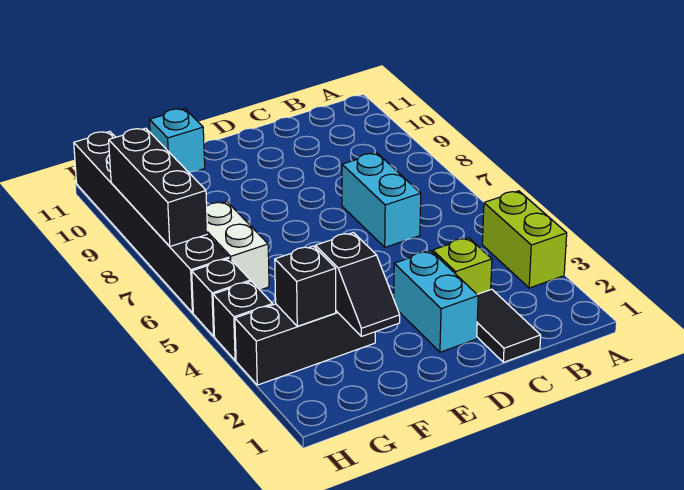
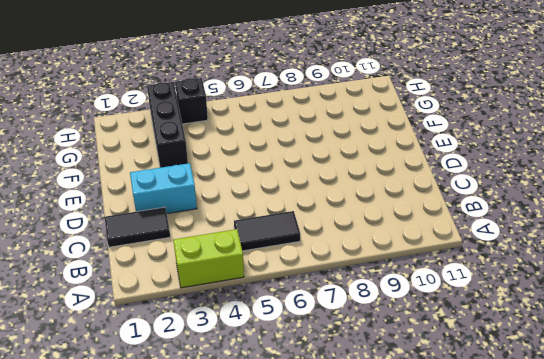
black 1x2 tile [234,211,301,251] -> none
none -> lime 1x1 brick [433,238,492,294]
none -> cyan 1x2 brick [342,153,421,247]
none -> cyan 1x1 brick [149,109,205,173]

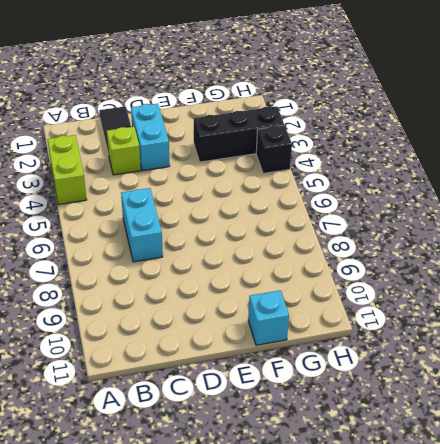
none -> white 1x2 brick [207,202,269,290]
none -> black 1x1 brick [192,258,250,336]
none -> black 1x6 brick [74,131,229,313]

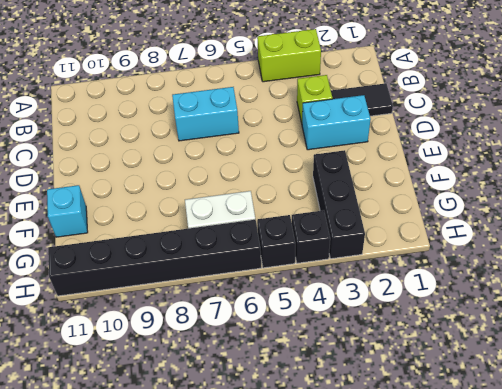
none -> black 1x2 slope [315,233,400,336]
none -> black 1x1 brick [275,246,336,326]
none -> black 1x3 brick [109,128,208,246]

